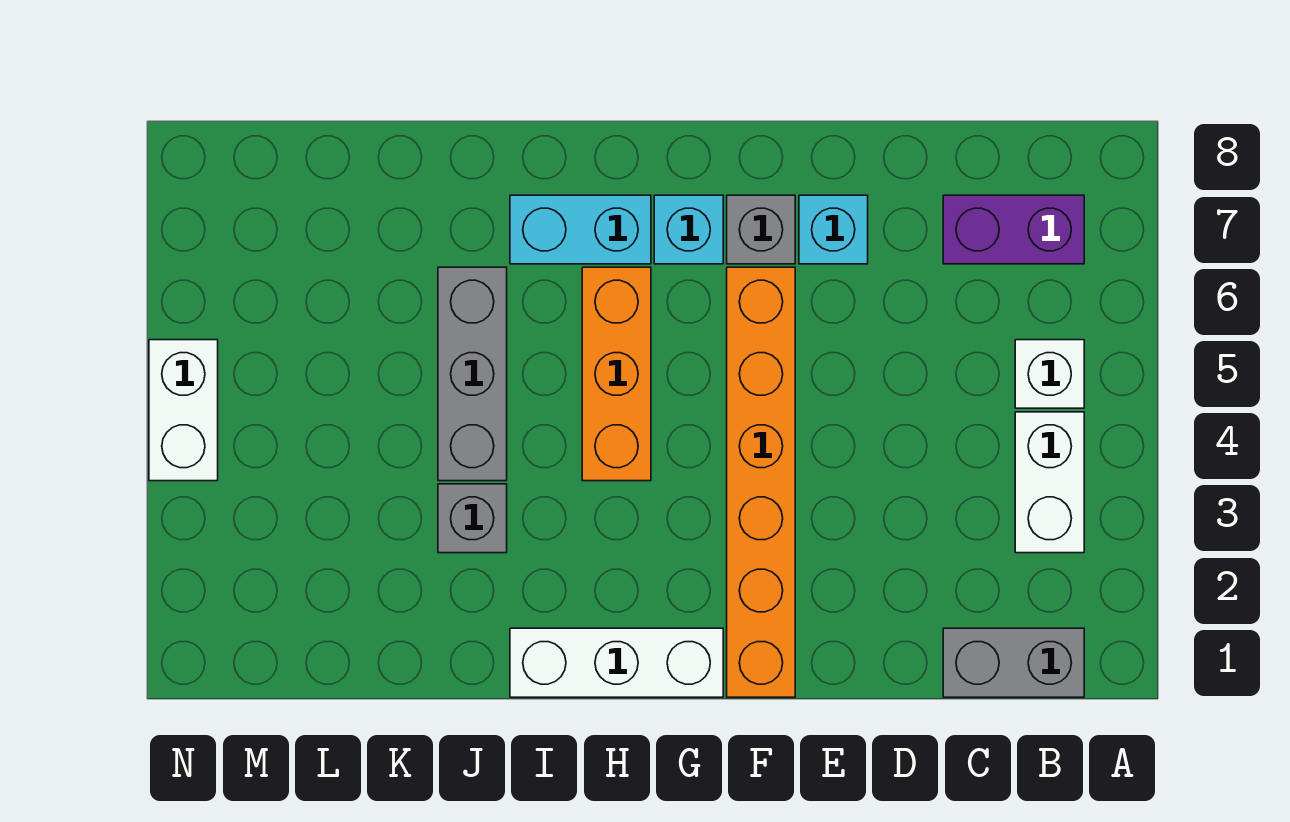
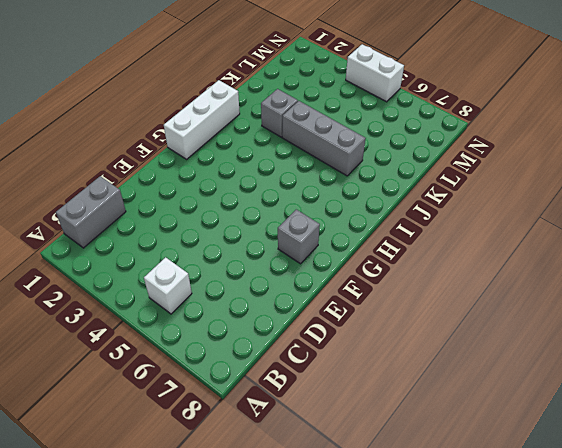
none -> white 1x2 brick [1015,412,1084,553]
none -> purple 1x2 brick [943,195,1084,264]
none -> cyan 1x1 brick [799,195,868,264]

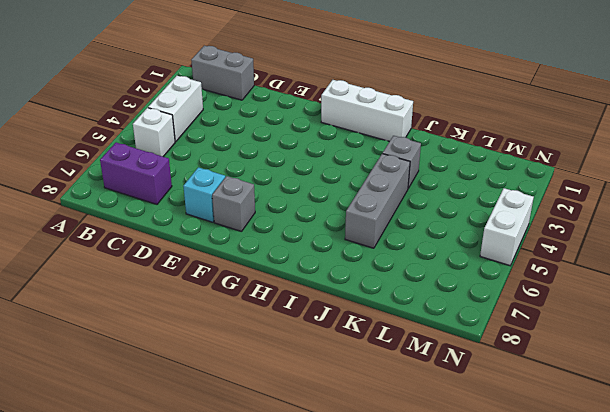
none -> orange 1x6 brick [727,267,795,697]
none -> cyan 1x1 brick [654,195,723,264]
none -> orange 1x3 brick [582,267,651,481]

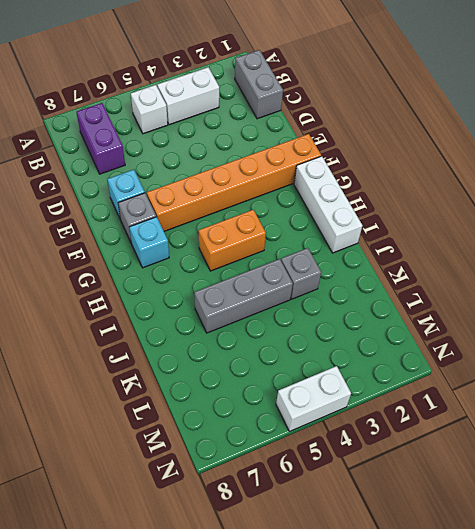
orange 1x2 brick [199,210,266,271] -> orange 1x3 brick [582,267,651,481]
none -> cyan 1x2 brick [510,195,651,264]

